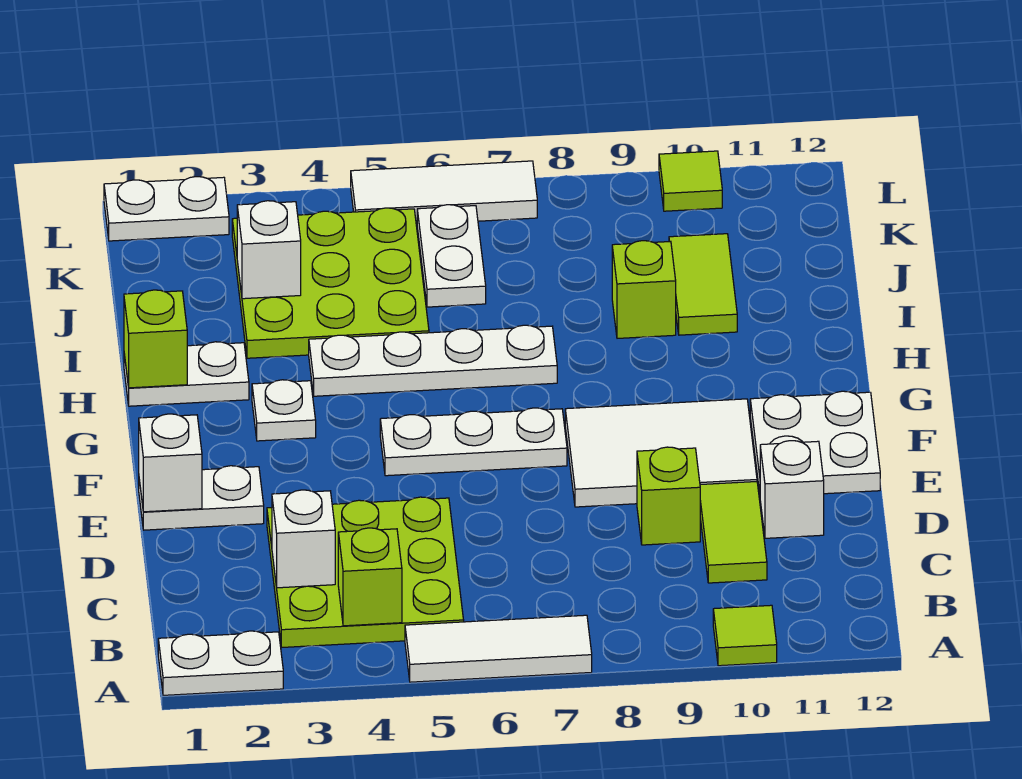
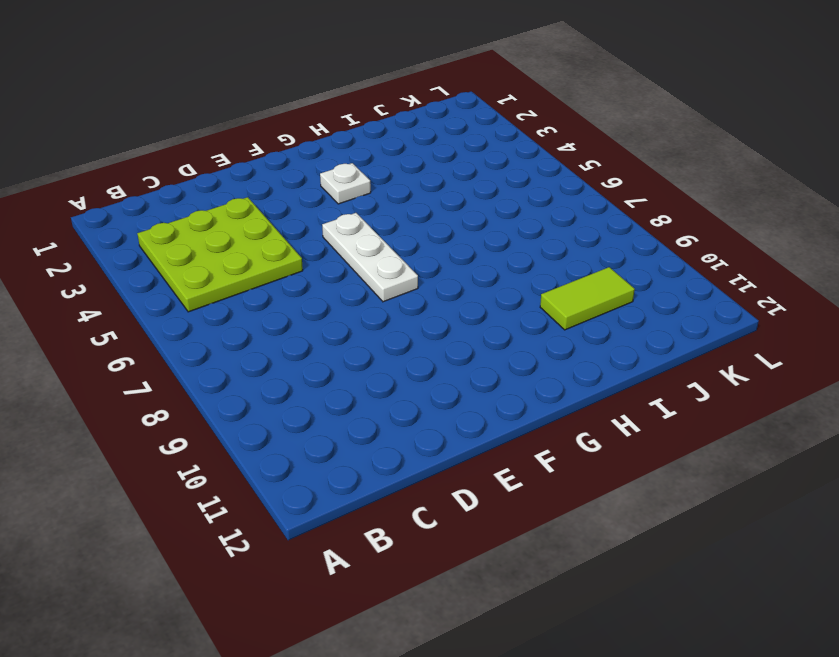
none -> white 1x2 plate [158,631,283,695]
none -> white 1x3 tile [405,615,592,682]
none -> lime 1x1 tile [713,605,777,666]

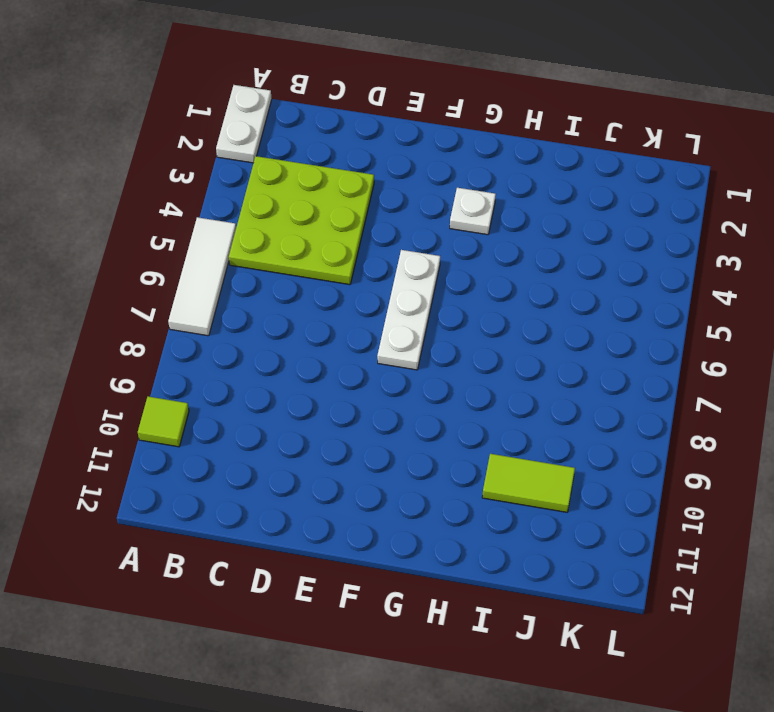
none -> lime 1x2 tile [700,482,767,583]
none -> lime 1x1 brick [637,447,700,545]
none -> white 1x1 brick [760,441,824,538]

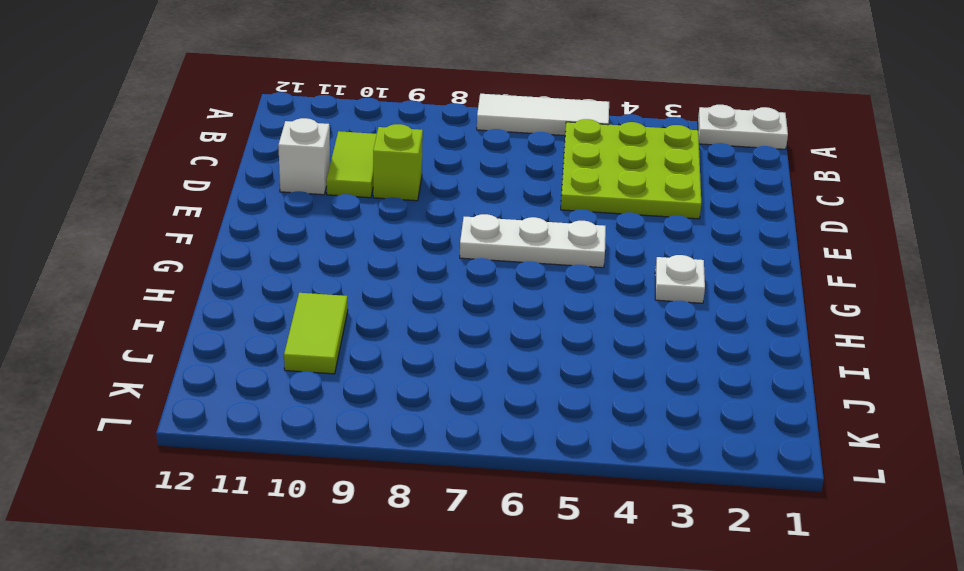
none -> lime 1x1 tile [713,605,777,666]
none -> white 1x2 plate [139,466,264,530]
none -> white 2x3 tile [565,399,757,507]

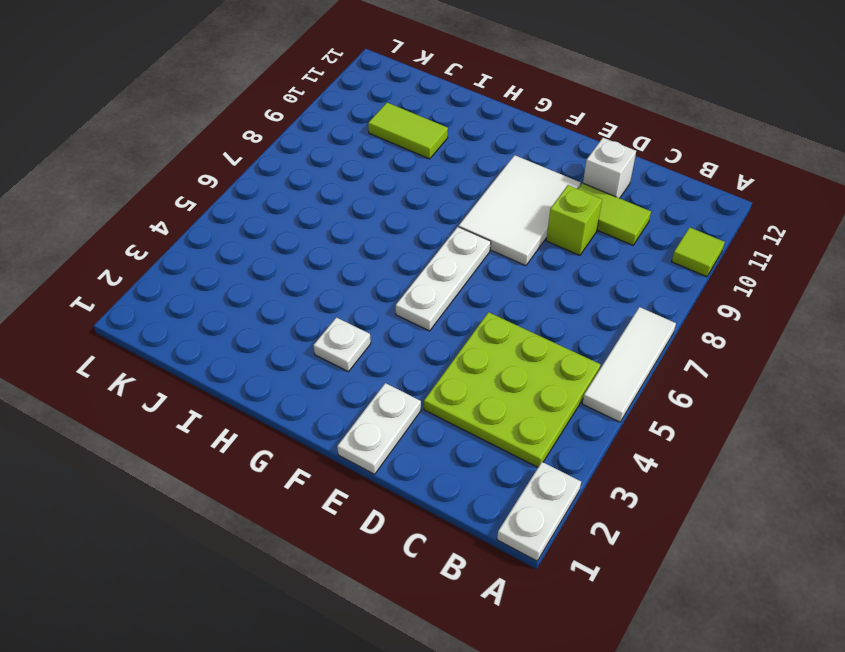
none -> white 2x2 plate [750,391,880,494]
none -> white 1x2 plate [124,342,249,406]
none -> white 1x4 plate [309,325,557,396]

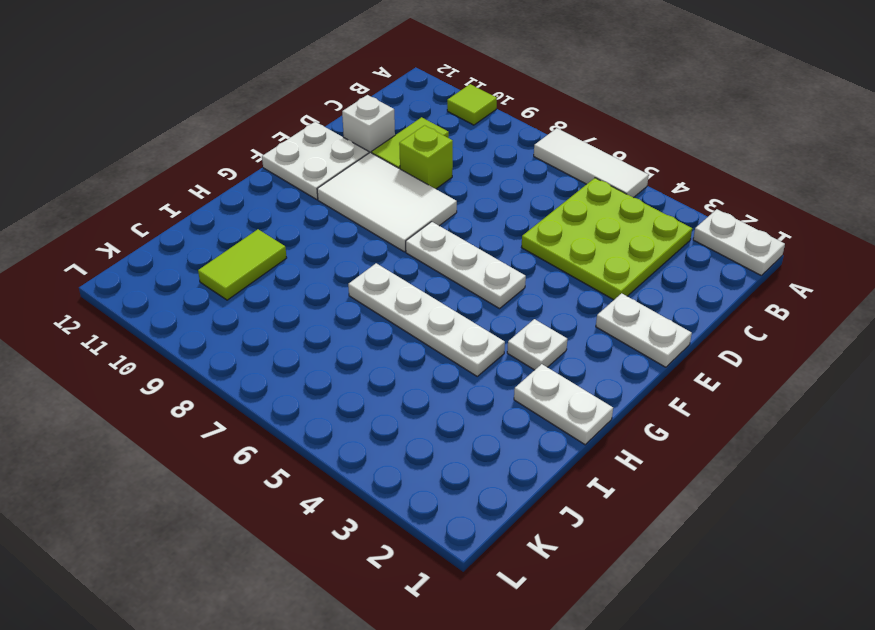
none -> lime 3x3 plate [232,208,429,358]
none -> lime 1x1 brick [612,241,676,338]
none -> white 1x2 plate [417,205,486,307]

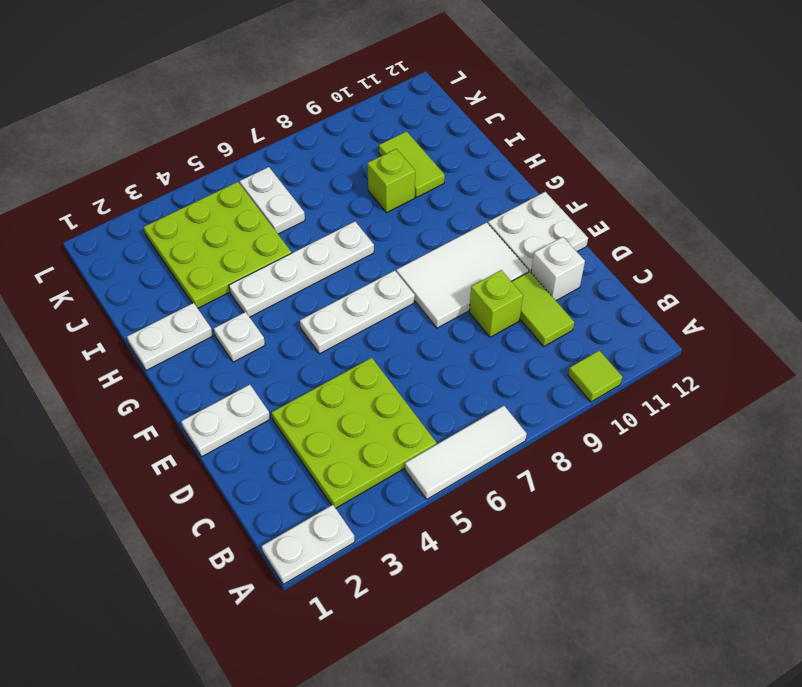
none -> white 1x2 plate [104,177,229,241]
none -> white 1x3 tile [351,161,537,225]
none -> lime 1x1 tile [659,151,722,211]

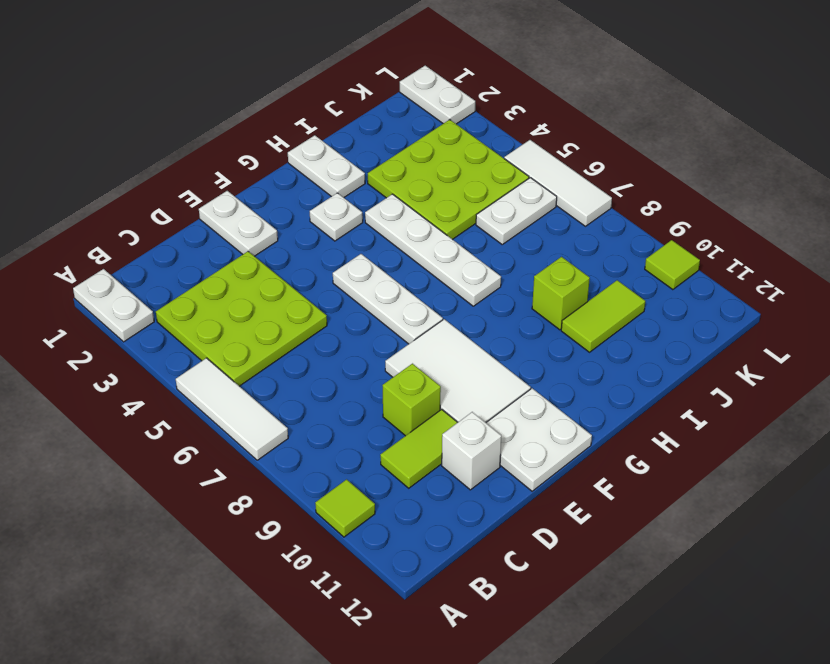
none -> lime 1x1 brick [338,528,402,626]
none -> white 1x1 brick [272,490,335,588]
none -> white 1x1 brick [139,414,202,512]

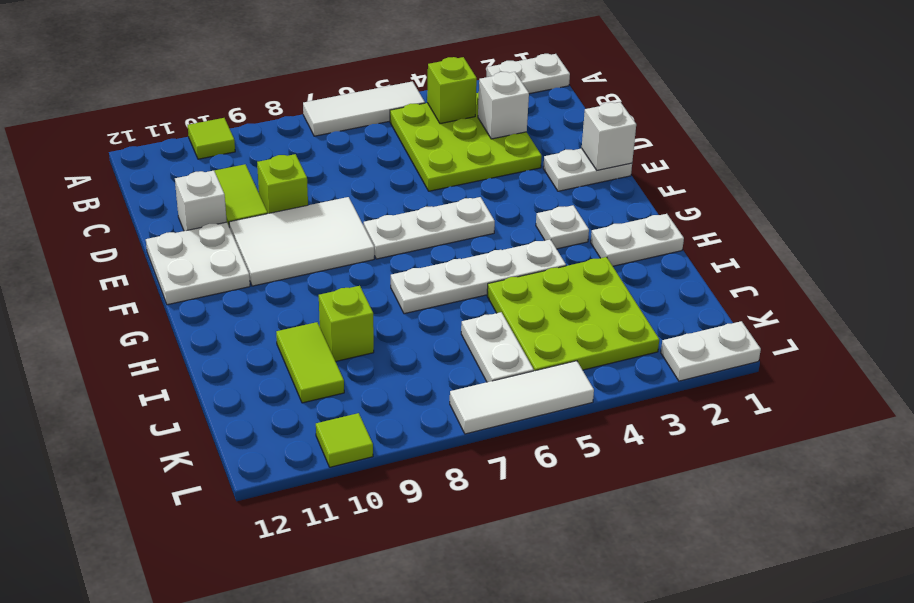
none -> lime 1x1 brick [124,290,187,388]
none -> white 1x1 brick [237,201,301,299]

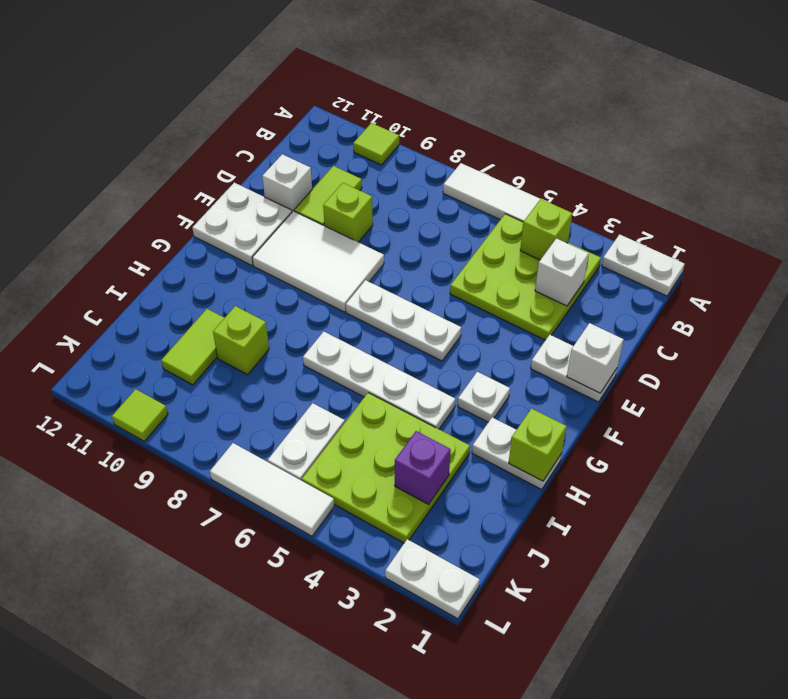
purple 1x1 brick [395,431,451,505] -> white 1x1 brick [237,201,301,299]

